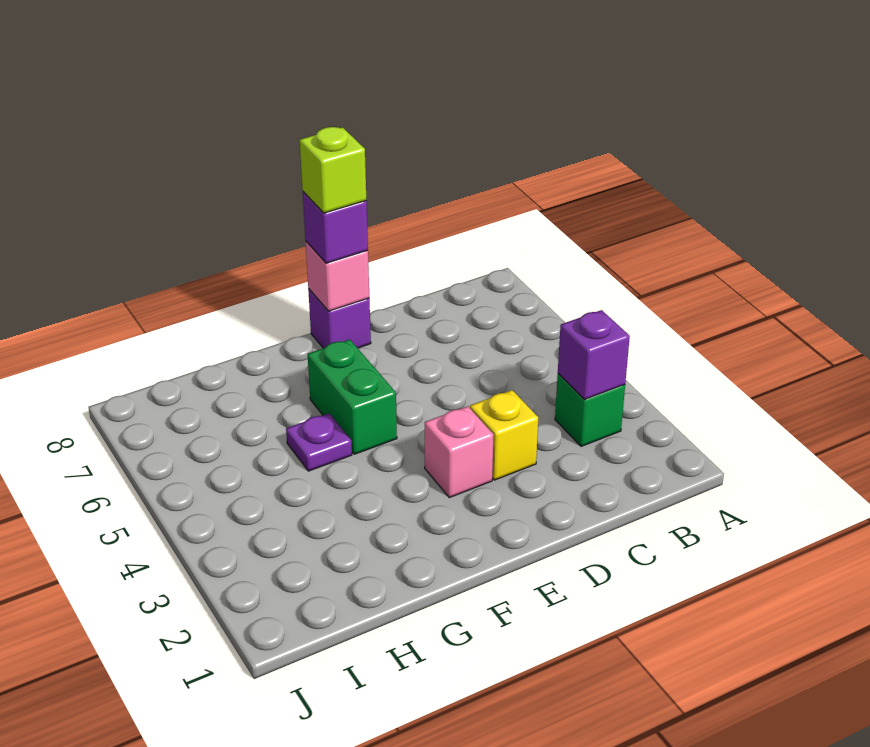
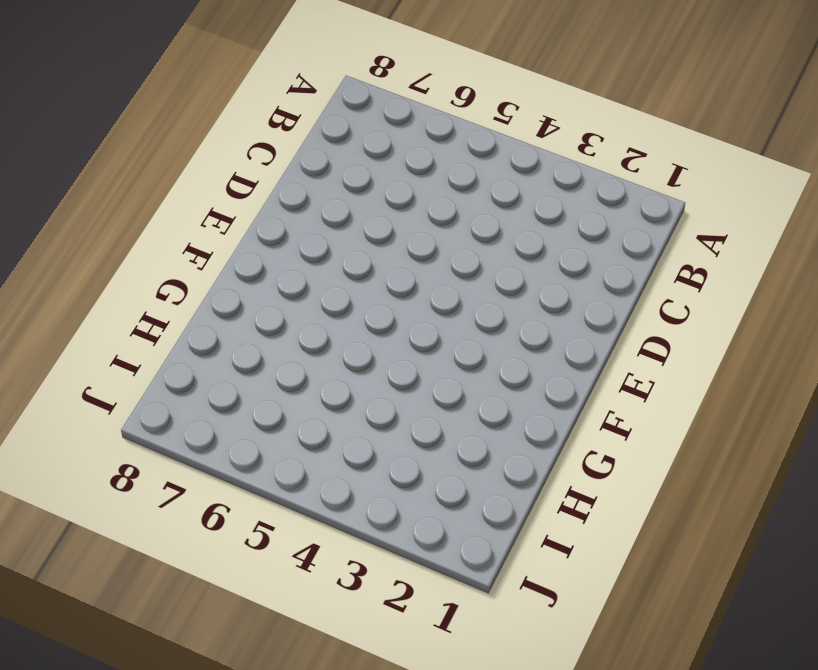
none -> green 1x1 brick [555,374,625,446]
none -> yellow 1x1 brick [470,390,538,480]

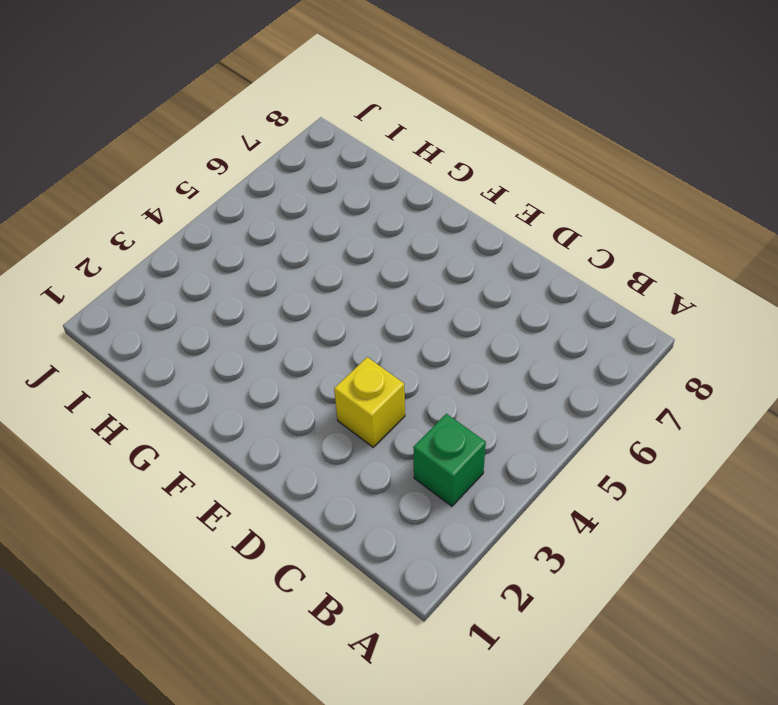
none -> pink 1x1 brick [425,406,494,498]
none -> purple 1x1 brick [308,289,371,348]

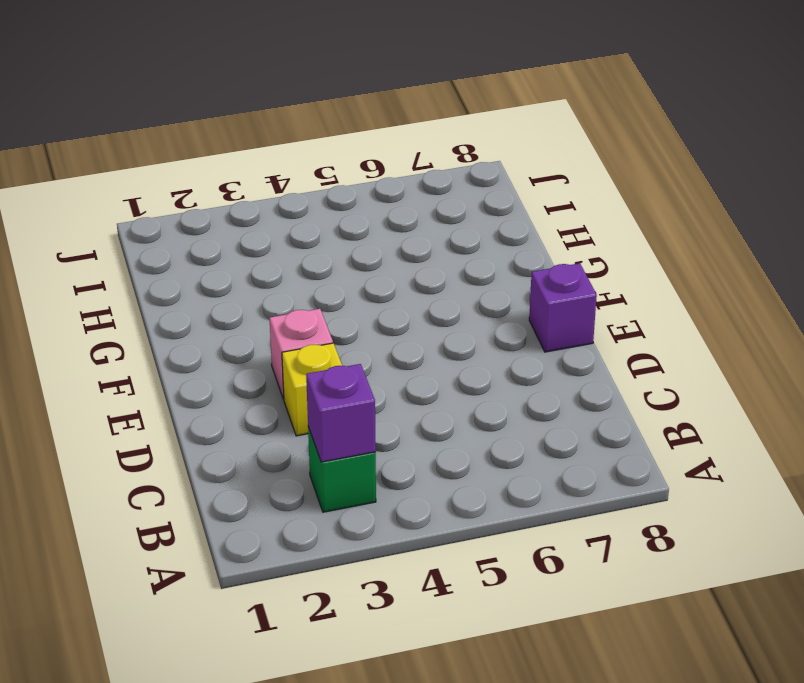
none -> green 1x2 brick [308,339,397,454]
none -> purple 1x1 plate [286,413,352,471]

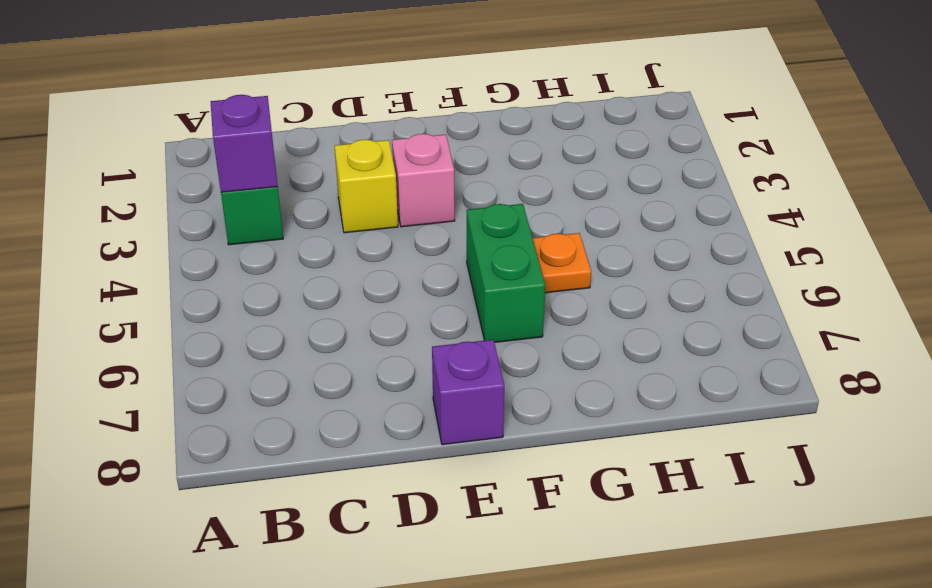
orange 1x1 plate [533,233,591,293] -> purple 1x1 plate [286,413,352,471]
none -> pink 1x1 brick [306,242,369,311]
none -> purple 1x1 brick [303,192,368,263]

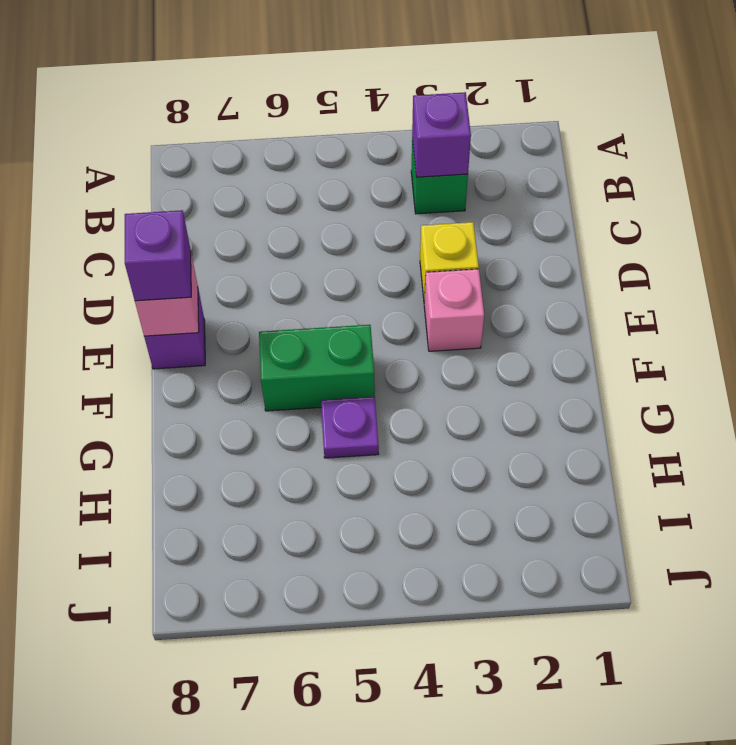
none -> lime 1x1 brick [300,127,366,213]

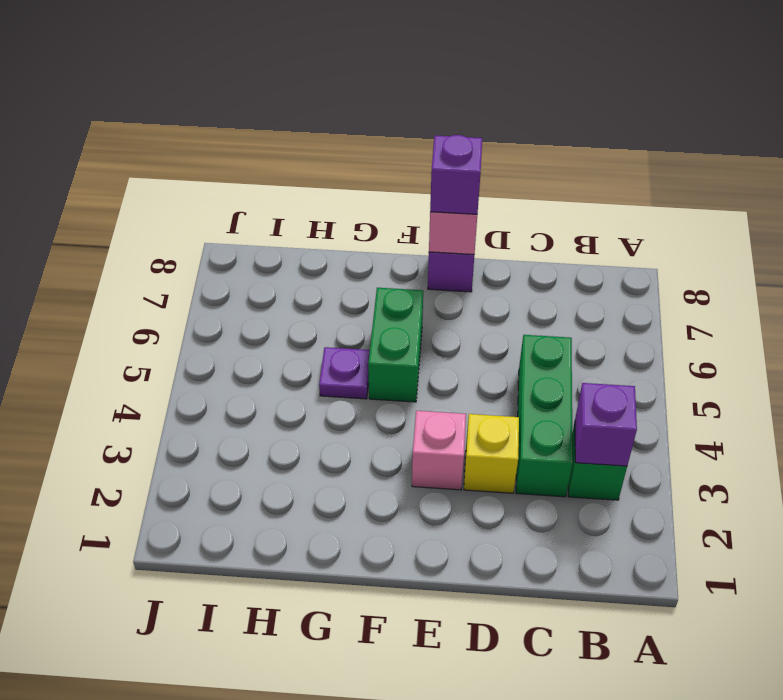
green 1x3 brick [516,335,573,497] -> none
none -> lime 1x1 brick [300,127,366,213]

